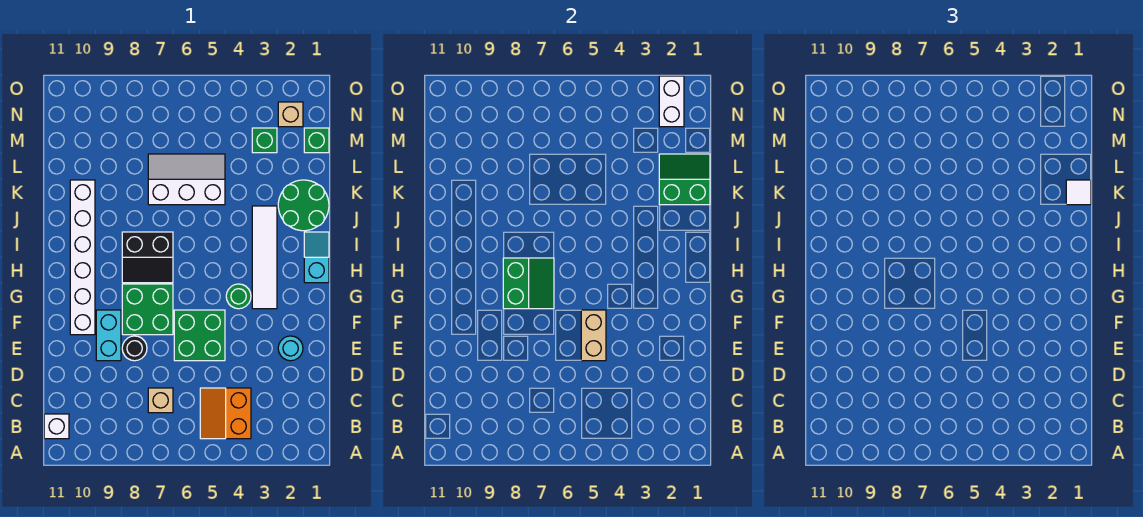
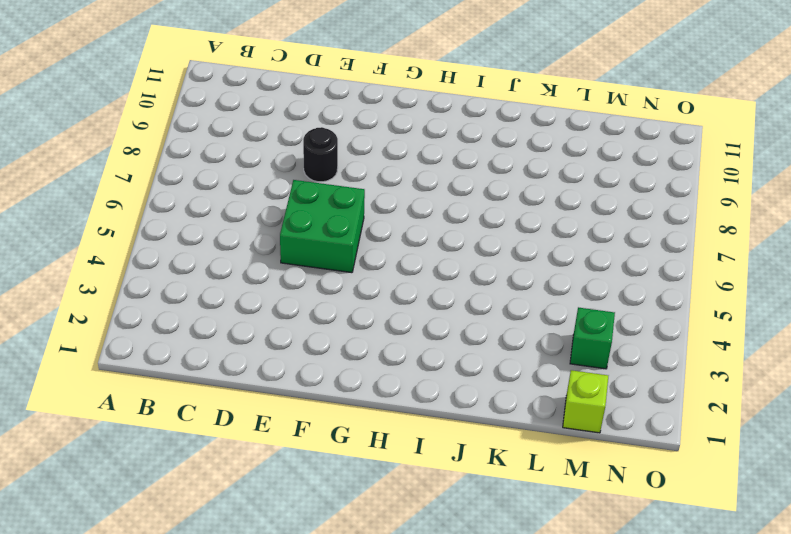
lime 1x1 brick [563,370,608,433] -> green 1x1 brick [304,128,329,153]
none -> orange 2x2 slope [200,388,251,439]
none -> white 1x1 brick [44,414,69,439]
none -> tan 1x1 brick [148,388,173,413]

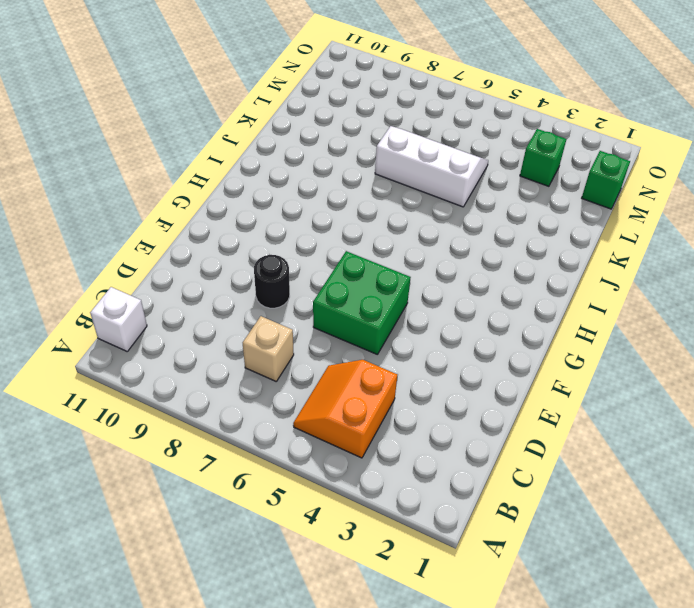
none -> cyan 1x1 round brick [278,336,303,361]
none -> cyan 1x2 brick [96,310,121,361]
none -> green 2x2 brick [122,284,173,335]

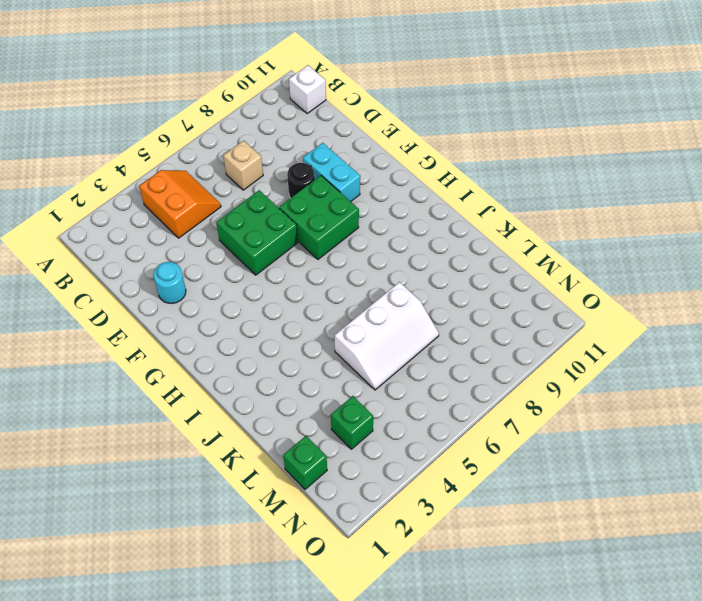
none -> white 1x6 brick [70,180,95,335]
none -> white 1x4 tile [252,206,277,309]
none -> green 1x1 round brick [226,284,251,309]

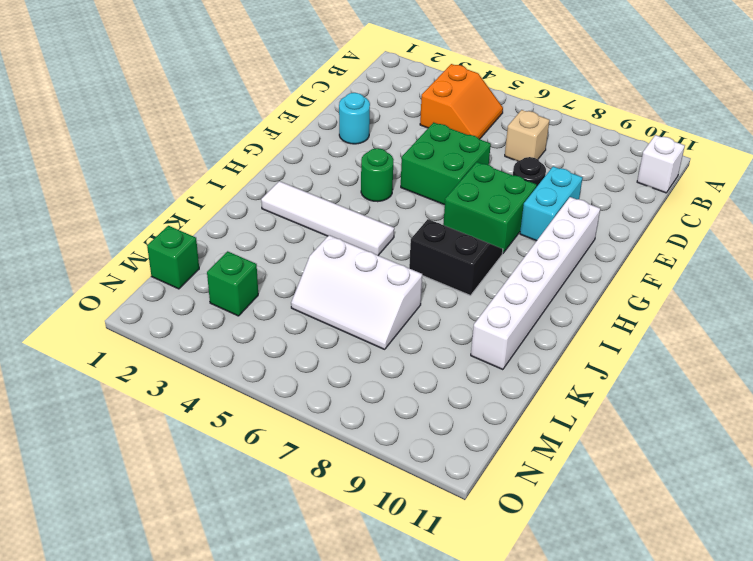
white 1x4 tile [261,181,394,255] -> white 1x4 tile turned to [252,206,277,309]
none -> cyan 1x2 slope [304,232,329,283]
none -> green 2x2 round brick [278,180,329,231]
none -> tan 1x1 brick [278,102,303,127]

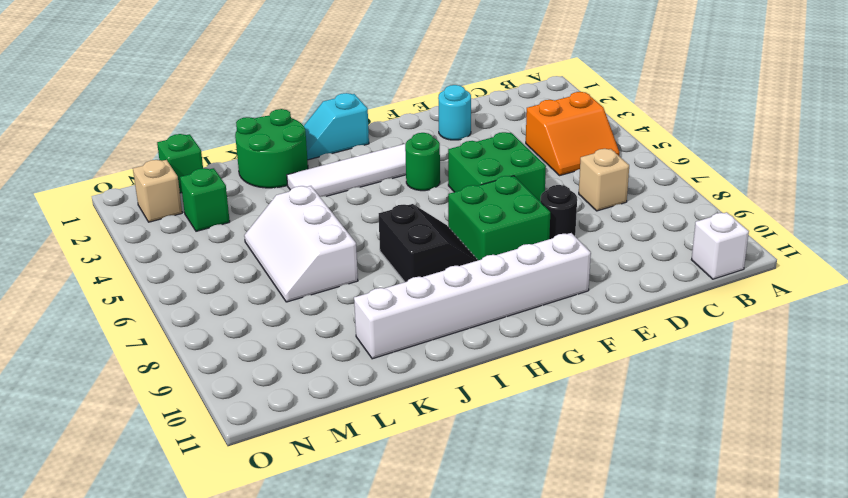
none -> cyan 1x2 brick [96,310,121,361]
none -> tan 1x2 brick [581,310,606,361]
none -> green 2x2 slope [503,258,554,309]

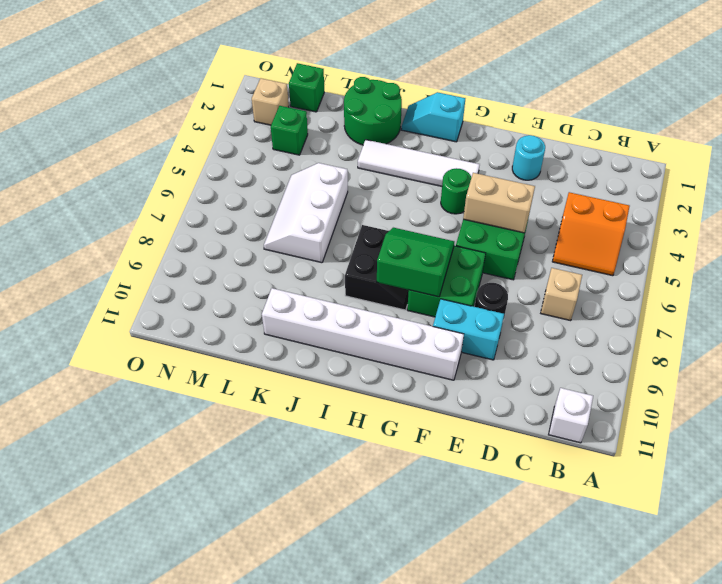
none -> green 2x2 slope [659,154,710,205]
none -> white 1x2 brick [659,76,684,127]
none -> white 1x1 tile [1066,180,1091,205]

